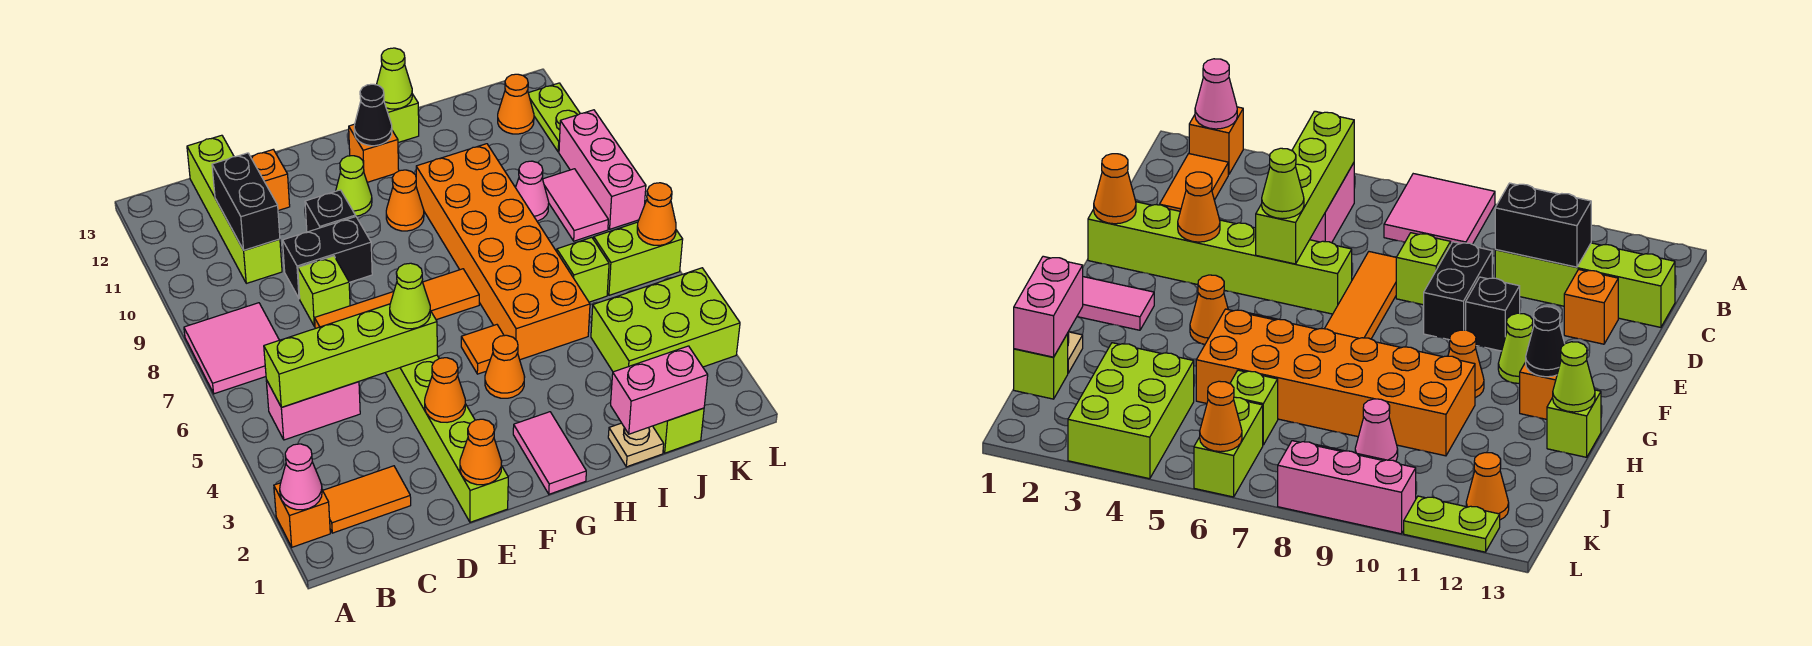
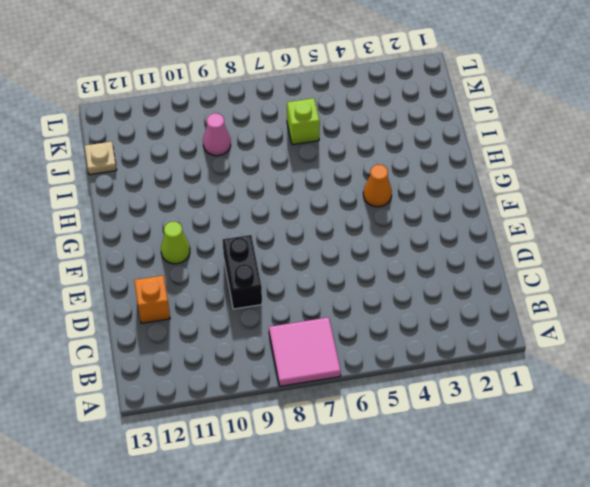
tan 1x1 plate [85,142,117,175] -> tan 1x1 plate moved to [608,423,664,467]
none -> orange 1x1 brick [274,483,330,547]
none -> orange 1x2 tile [323,466,411,533]
none -> pink 1x2 brick [266,380,360,440]
none -> lime 1x4 brick [187,135,282,283]

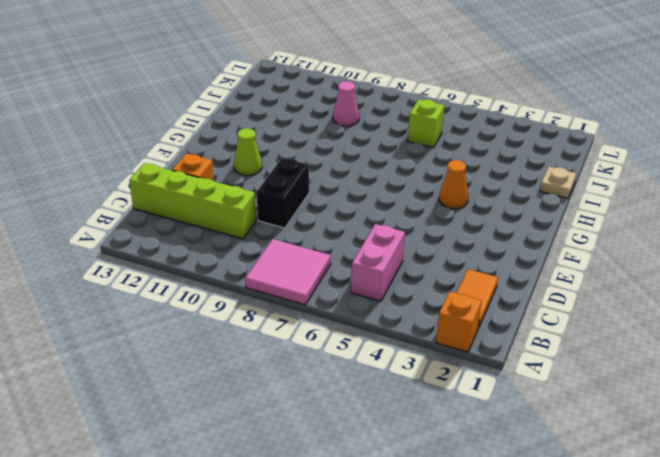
none -> orange 1x4 tile [315,269,479,328]
none -> lime 1x1 brick [298,256,350,327]
none -> lime 1x6 brick [385,355,508,522]
none -> black 1x1 brick [305,190,355,232]

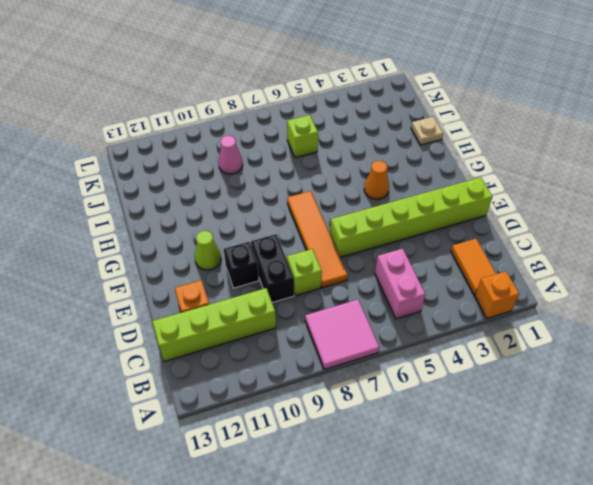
none -> pink 1x2 tile [513,412,586,494]
none -> orange 1x1 tile [461,325,504,374]
none -> orange 1x1 cone [386,170,424,231]
none -> orange 1x1 brick [349,124,399,182]

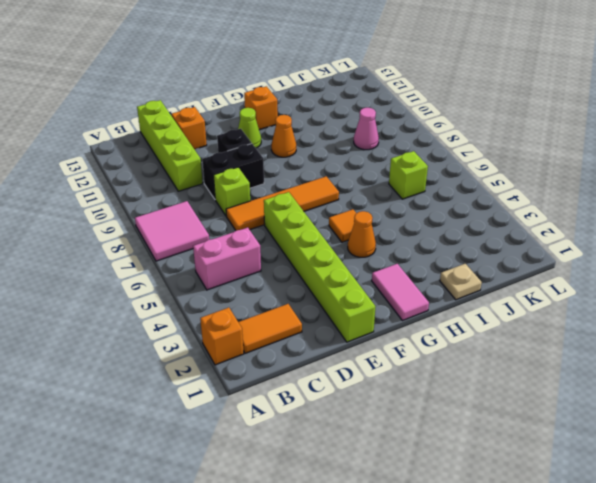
none -> orange 2x6 brick [416,144,590,360]
none -> lime 1x1 brick [386,94,419,143]
none -> lime 1x1 brick [653,408,704,453]
none -> lime 2x3 brick [591,268,740,372]

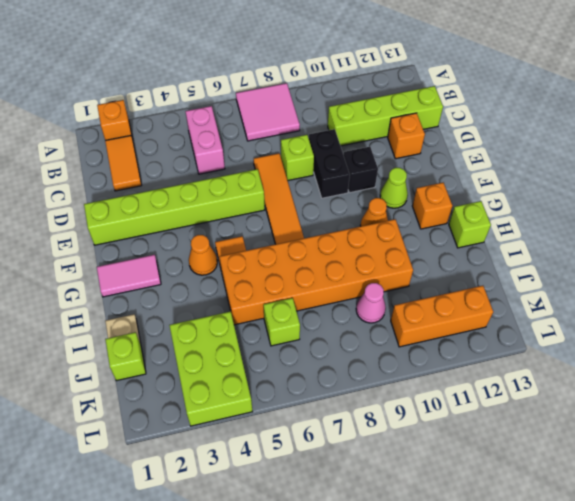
orange 1x3 brick [391,286,493,347] -> orange 1x1 cone [498,74,534,134]
none -> lime 1x2 brick [594,222,683,295]
none -> pink 1x2 tile [543,169,608,241]
none -> pink 1x3 brick [559,110,646,229]
none -> lime 1x2 plate [528,83,580,152]

